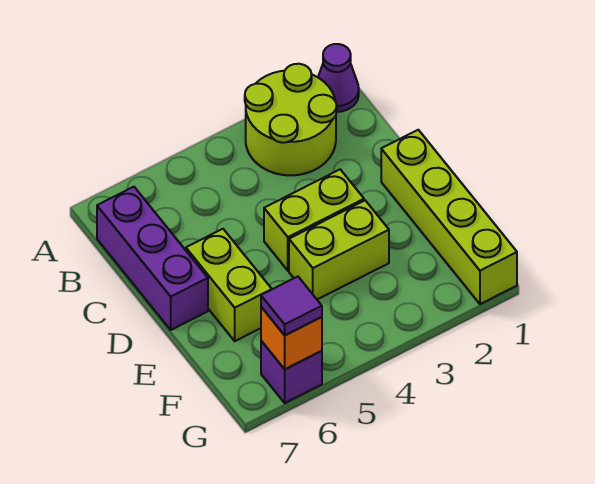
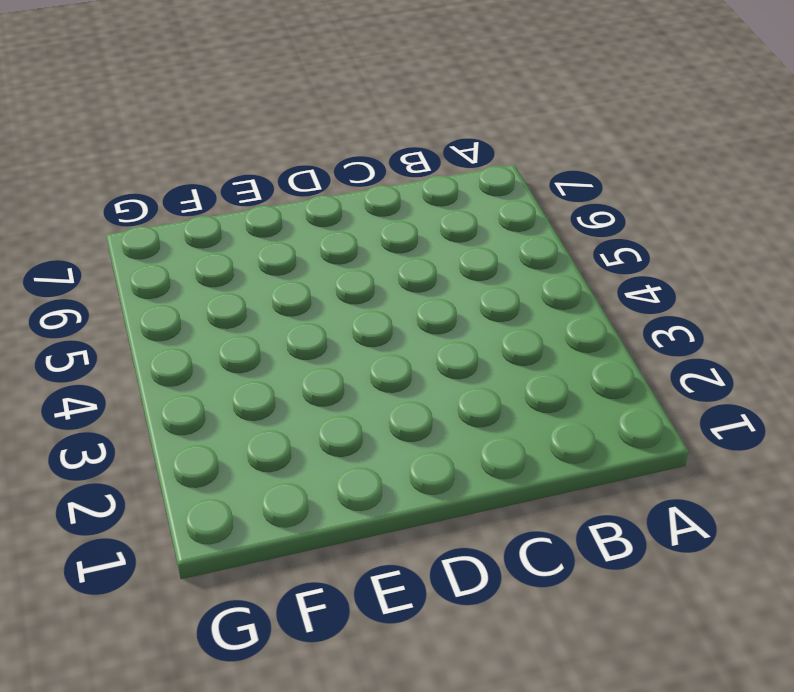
none -> purple 1x1 cone [318,44,359,112]
none -> lime 2x2 round brick [245,64,337,175]

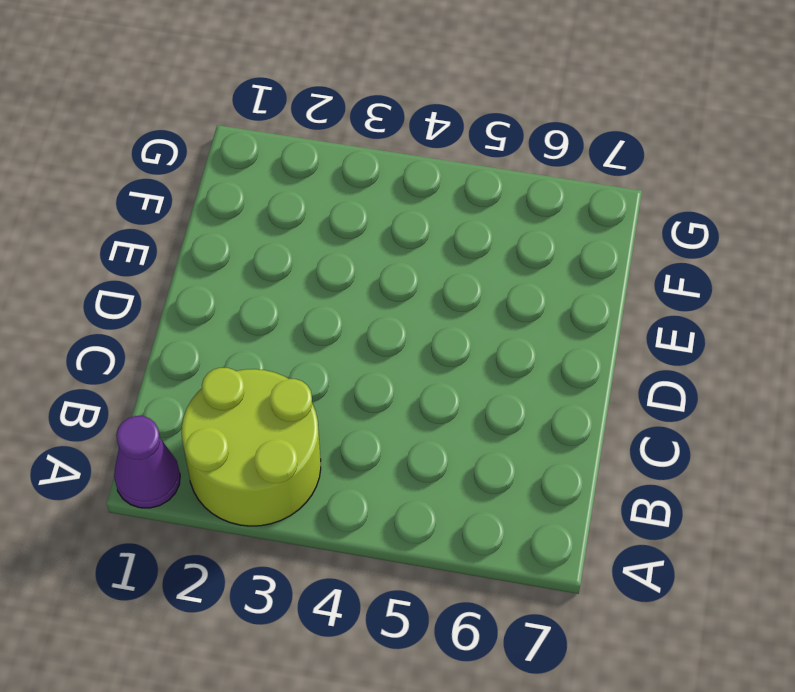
none -> purple 1x3 brick [97,187,208,330]
none -> lime 1x4 brick [381,130,517,304]

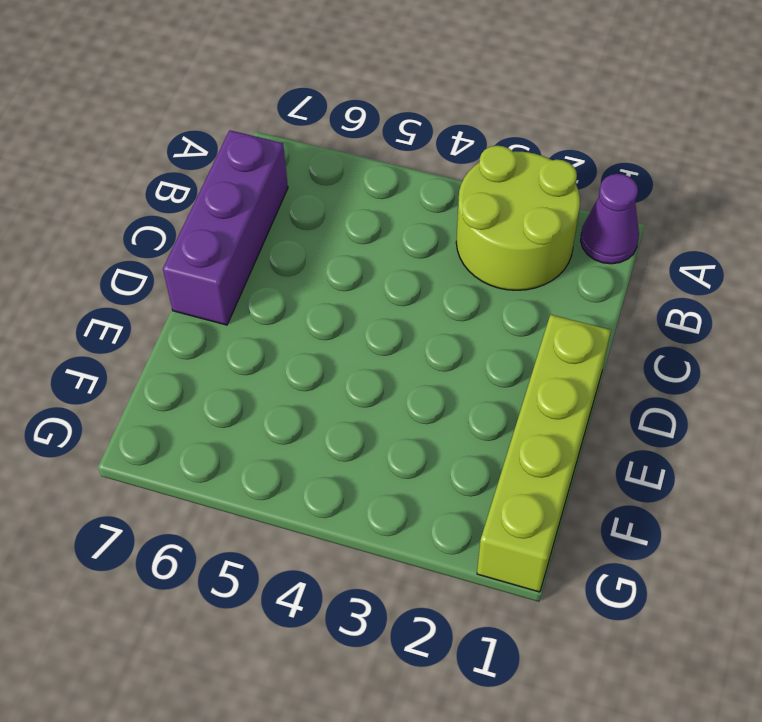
none -> lime 1x2 brick [264,170,364,271]
none -> lime 1x2 brick [186,229,272,341]

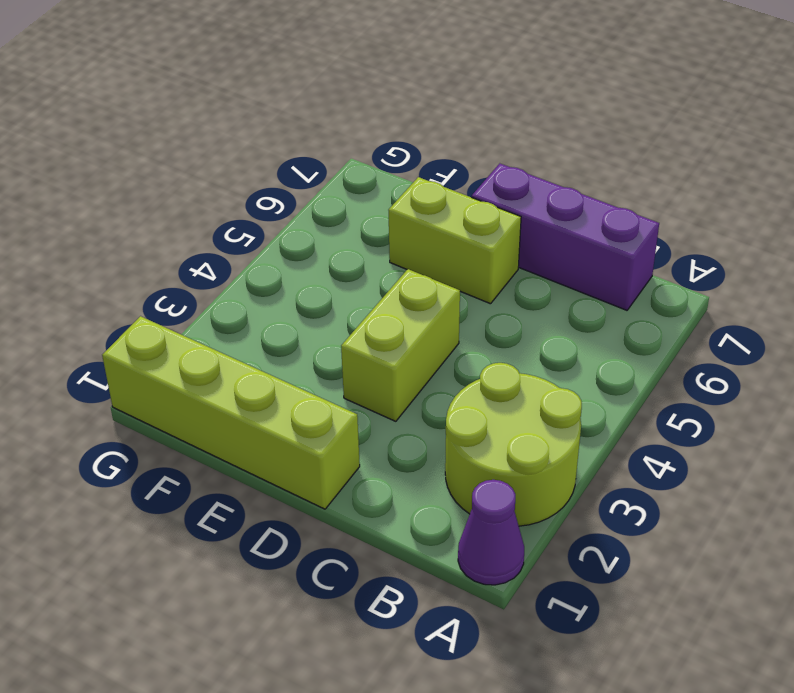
none -> lime 1x2 brick [289,201,389,299]
none -> purple 1x1 brick [261,341,322,403]

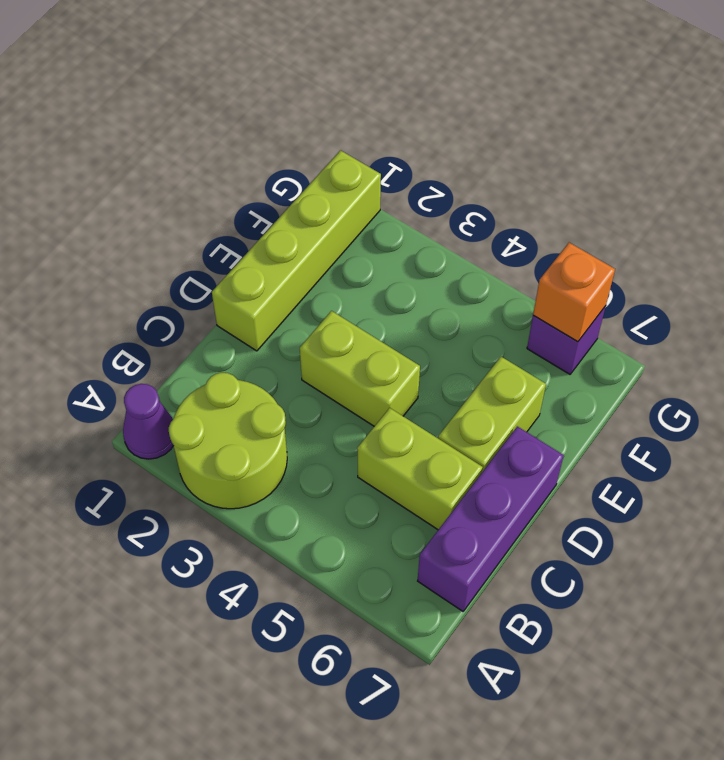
lime 1x2 brick [357,408,483,530] -> lime 1x2 brick moved to [289,201,389,299]
none -> purple 1x1 tile [261,277,322,335]

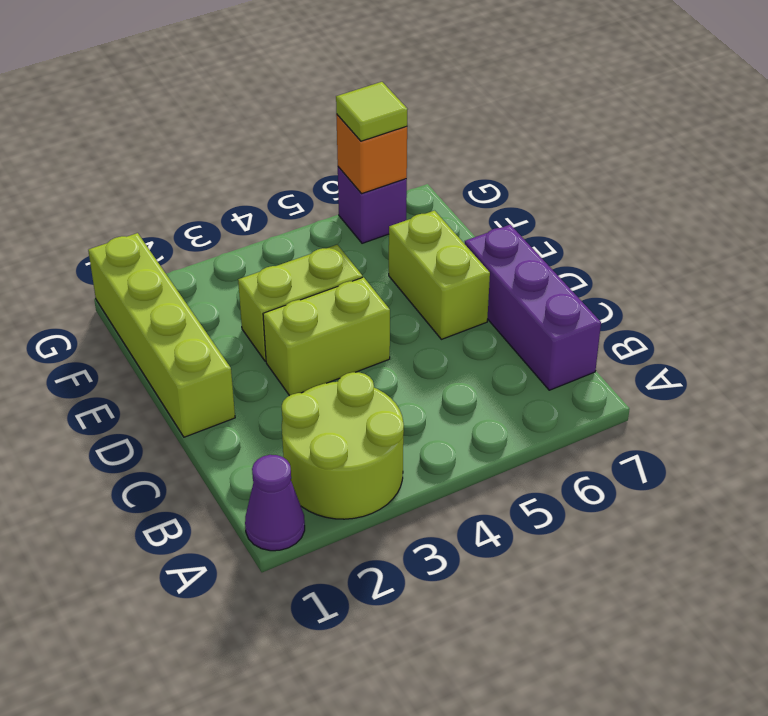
lime 1x1 tile [336,82,408,141] -> purple 1x1 tile [261,277,322,335]

